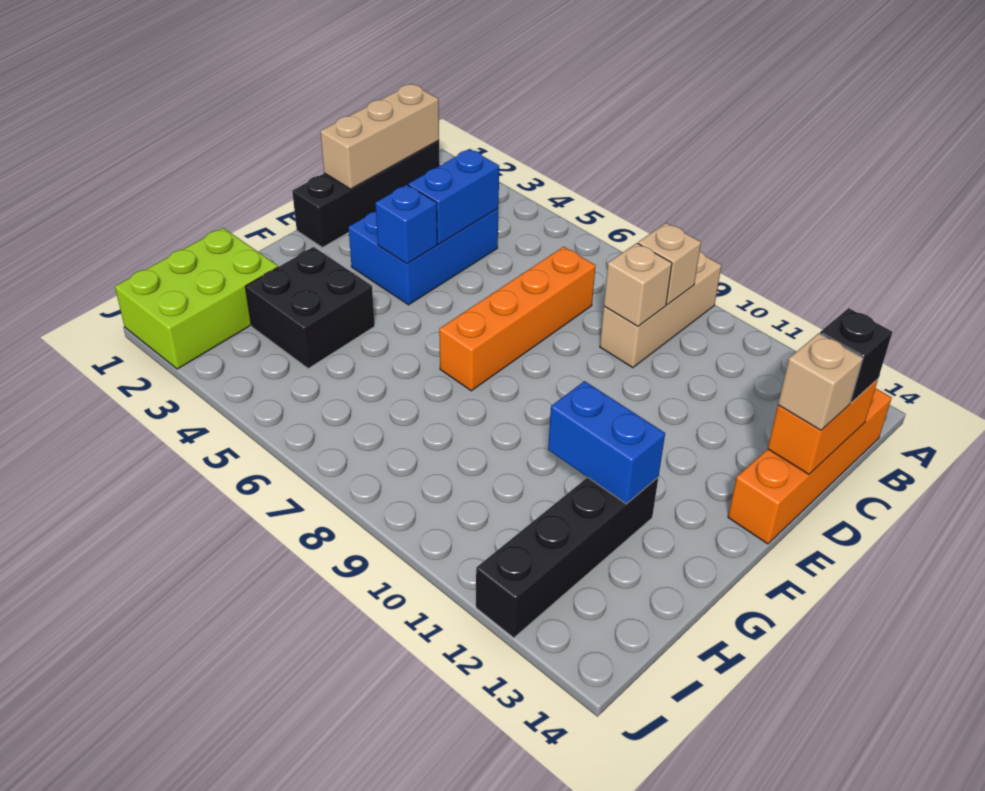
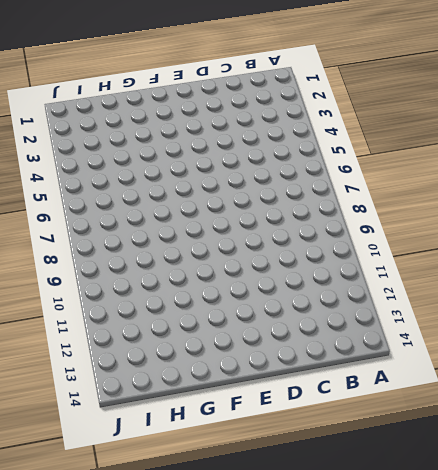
none -> tan 1x3 brick [600,251,722,368]
none -> black 1x4 brick [292,140,440,247]
none -> orange 1x4 brick [728,388,892,544]

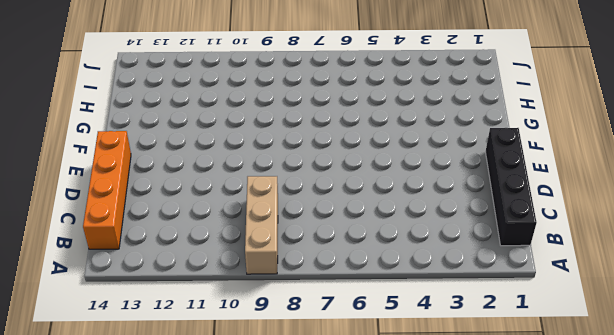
none -> blue 2x3 brick [348,208,498,305]
none -> orange 1x4 brick [439,247,596,391]
none -> black 2x2 brick [245,247,375,369]

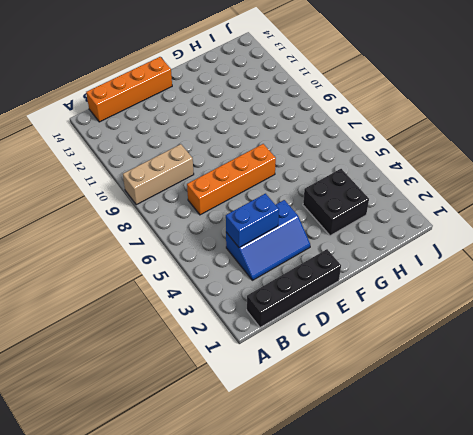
blue 2x3 slope [226,200,310,280] -> blue 2x3 brick [348,208,498,305]
none -> black 1x4 brick [476,477,658,638]
none -> lime 2x3 brick [115,228,278,369]
none -> tan 1x3 brick [320,84,439,189]

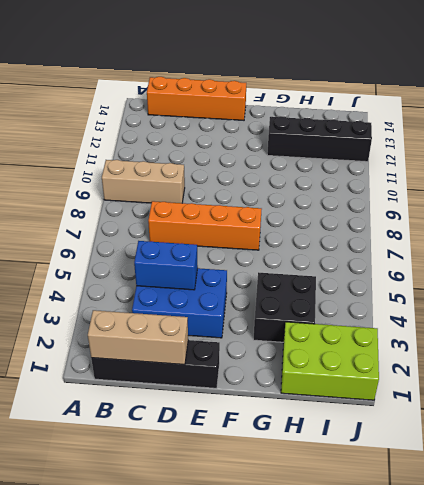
none -> tan 1x1 brick [638,223,701,304]
none -> tan 1x1 brick [604,243,672,326]
none -> orange 1x2 brick [768,379,878,474]

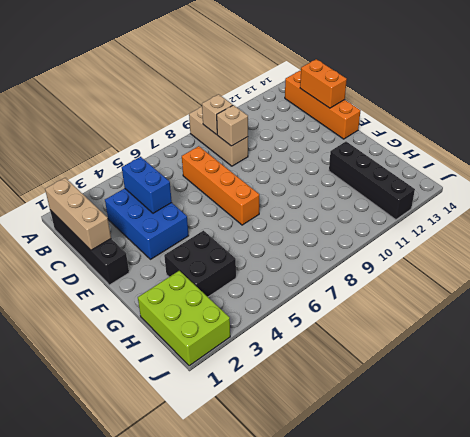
none -> blue 1x1 brick [375,185,437,264]
none -> blue 1x2 brick [548,381,665,504]
none -> black 1x1 brick [820,308,892,403]

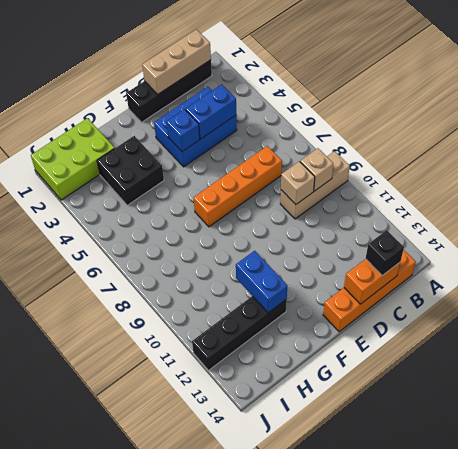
none -> tan 1x1 brick [778,333,863,430]

